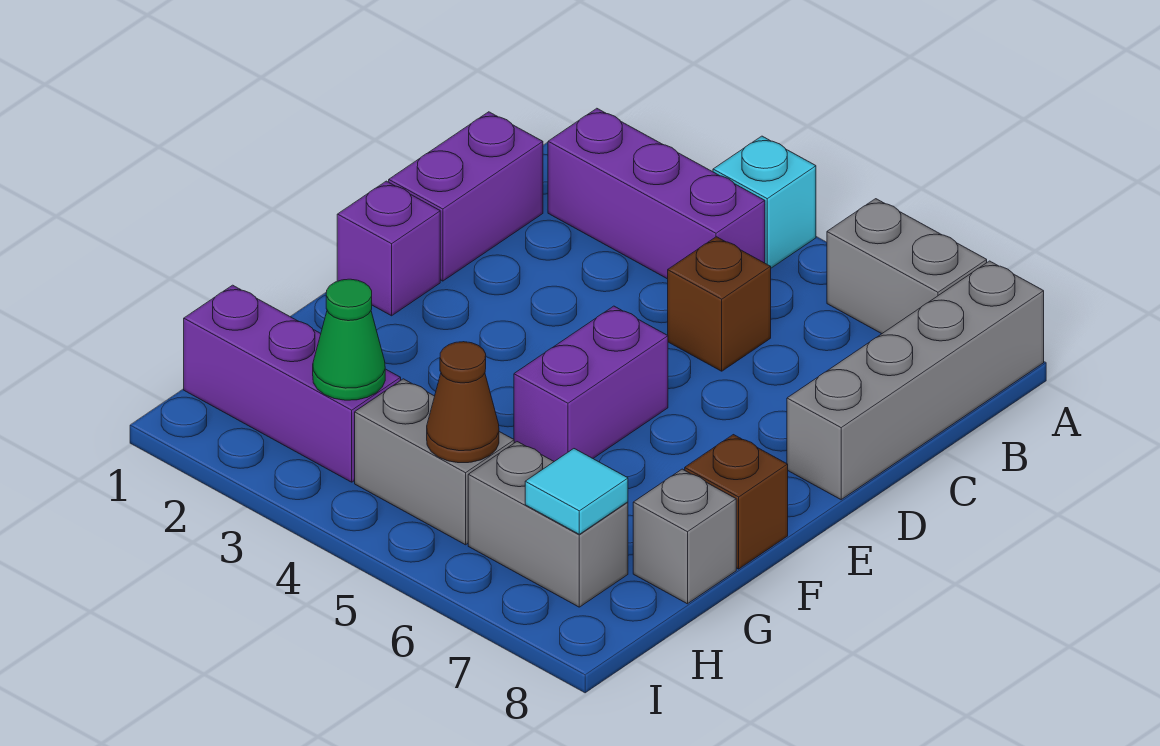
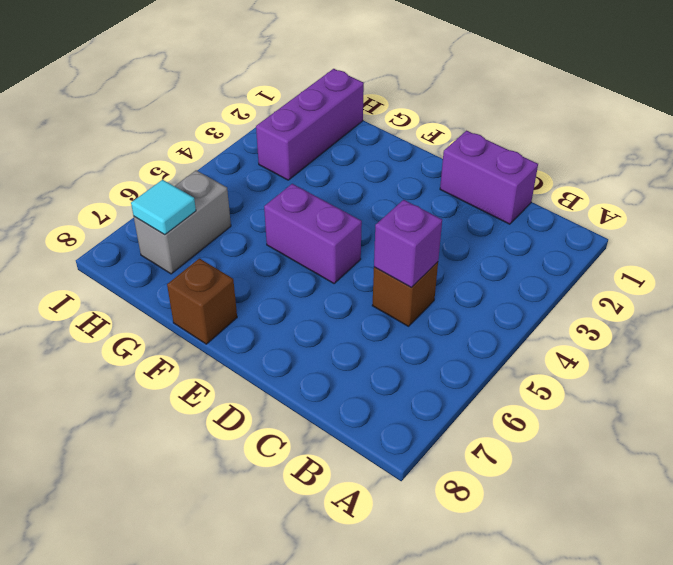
purple 1x1 brick [374,200,442,287] -> purple 1x1 brick moved to [337,181,440,316]
none -> cyan 1x1 brick [713,136,816,268]
none -> grey 1x2 brick [827,199,987,334]
none -> grey 1x4 brick [787,261,1044,500]

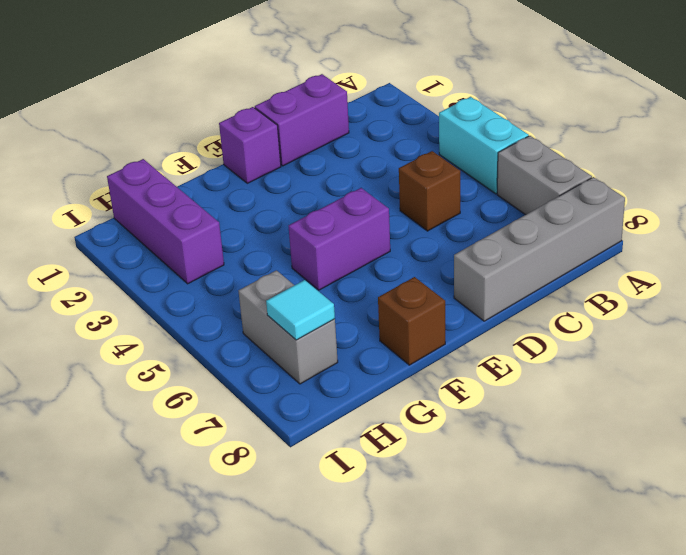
cyan 1x2 brick [439,97,529,194] -> cyan 1x1 brick [713,136,816,268]
none -> purple 1x3 brick [548,108,765,279]
none -> grey 1x1 brick [633,469,736,604]
none -> grey 1x2 brick [355,379,514,545]

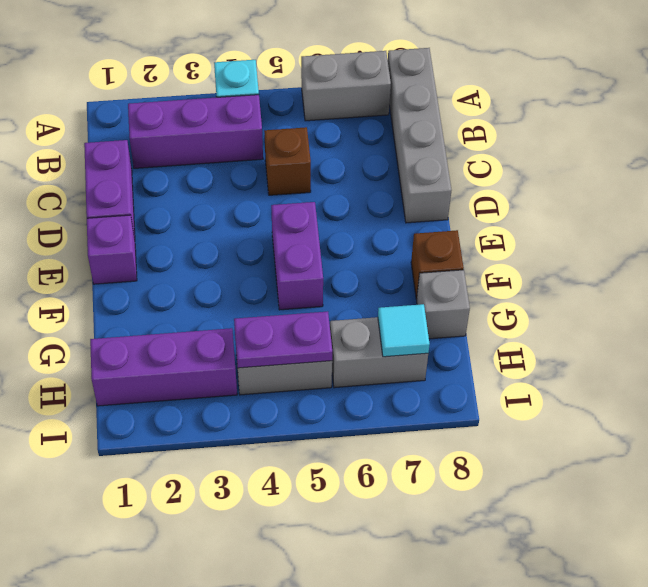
purple 1x2 plate [234,312,332,368] -> brown 1x1 cone [427,342,499,463]
none -> green 1x1 cone [313,279,385,400]

